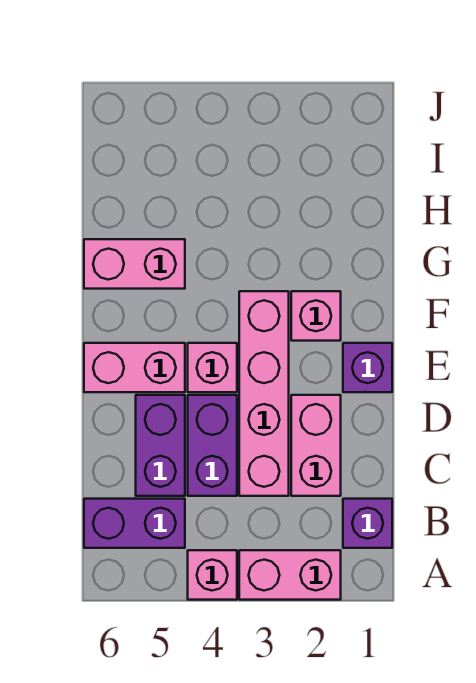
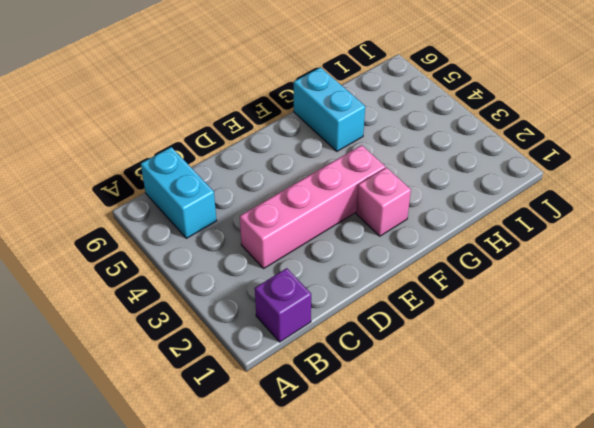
cyan 1x2 brick [141,147,217,238] -> purple 1x2 brick [84,499,185,548]
cyan 1x2 brick [294,67,365,151] -> pink 1x2 brick [84,239,185,289]
none -> pink 1x2 brick [239,550,341,600]
none -> pink 1x1 brick [188,550,237,600]
none -> pink 1x2 brick [291,395,341,496]

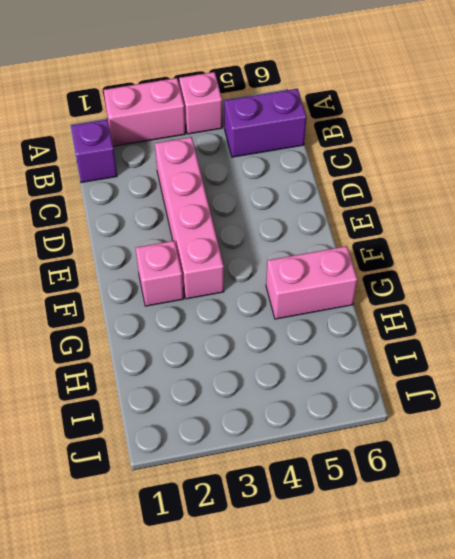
none -> pink 1x2 brick [291,395,341,496]
none -> purple 1x2 brick [188,395,237,496]
none -> purple 1x2 brick [136,395,185,496]

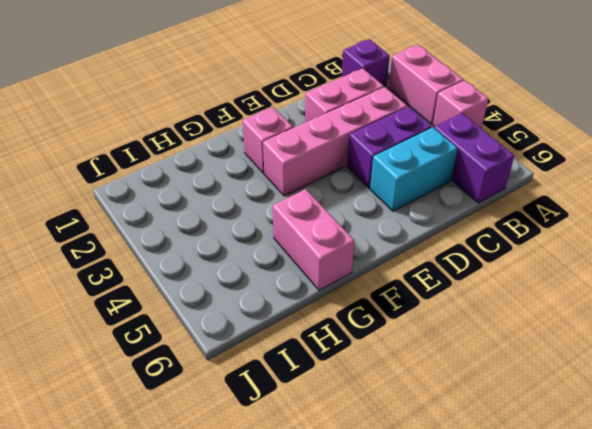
cyan 1x2 brick [370,127,458,211] -> purple 1x2 brick [136,395,185,496]
none -> purple 1x1 brick [343,343,392,392]
none -> pink 1x1 brick [188,343,237,392]
none -> pink 1x2 brick [84,343,185,392]

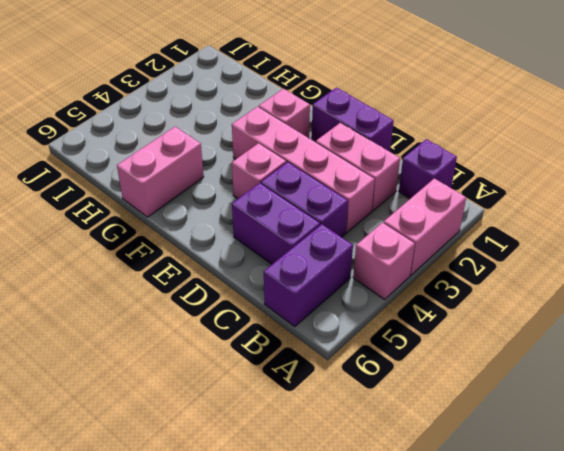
purple 1x2 brick [312,88,394,152] -> purple 1x1 brick [343,343,392,392]
none -> pink 1x2 brick [84,343,185,392]

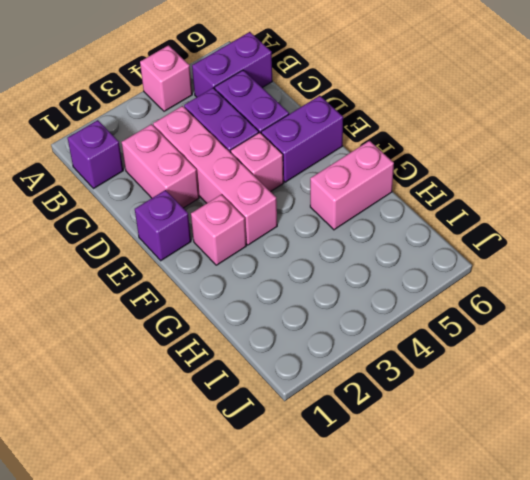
purple 1x2 brick [261,96,343,182] -> pink 1x2 brick [84,343,185,392]
none -> pink 1x2 brick [239,550,341,600]

